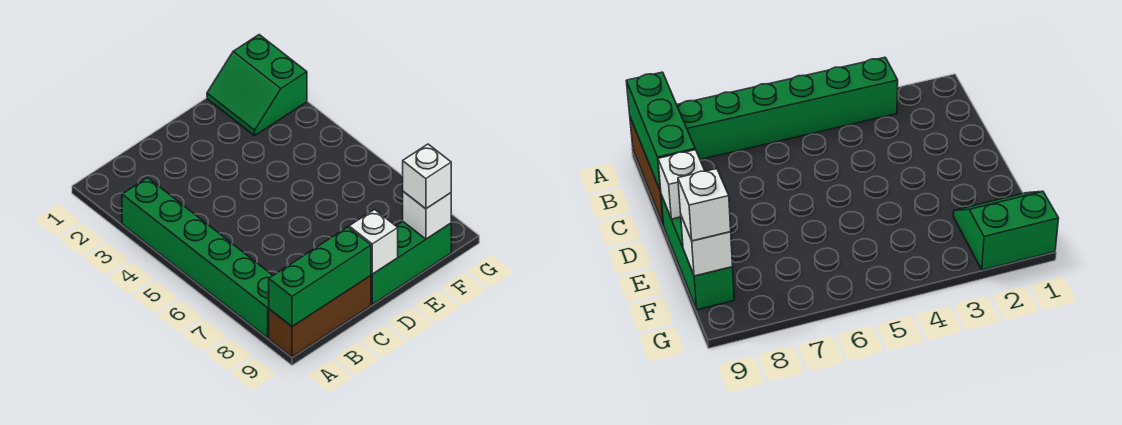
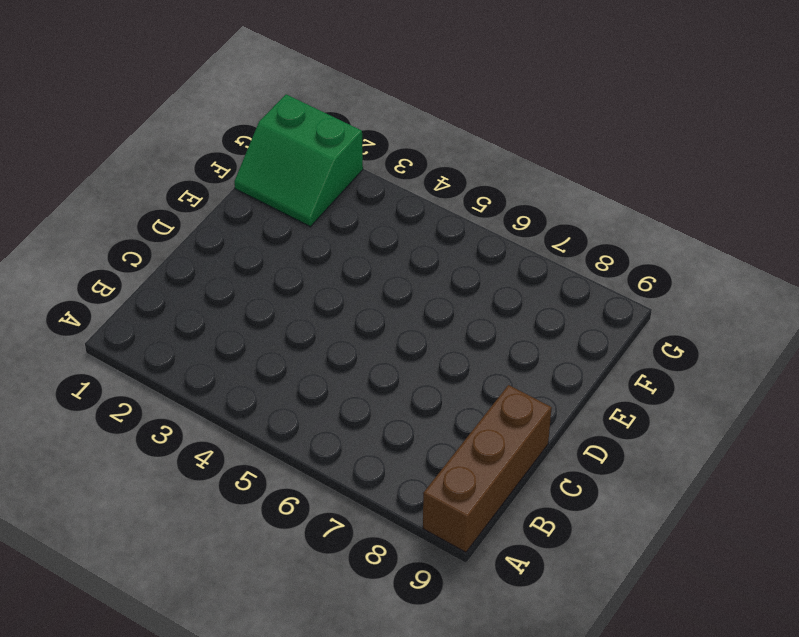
none -> green 1x6 brick [122,178,273,338]
none -> green 1x3 brick [371,221,451,304]

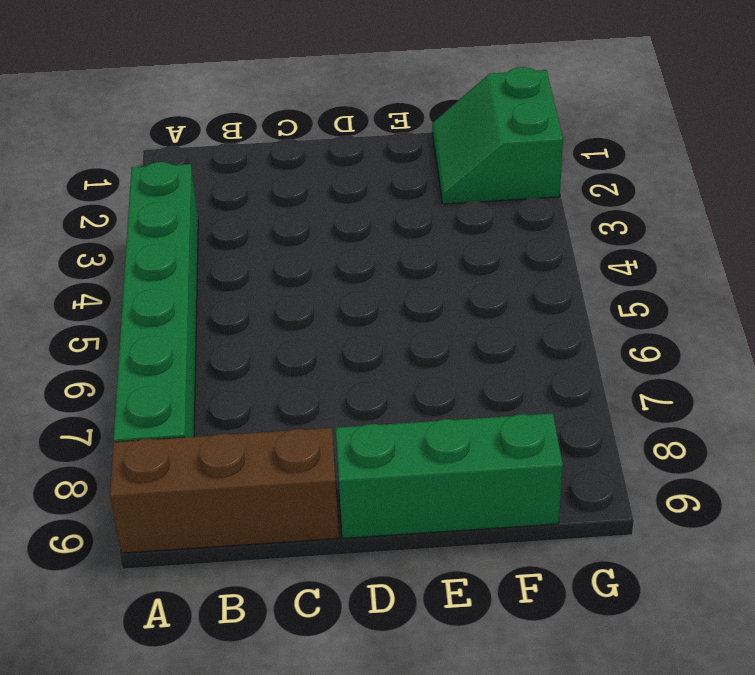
none -> green 1x3 brick [269,227,371,327]
none -> white 1x1 brick [349,210,398,274]

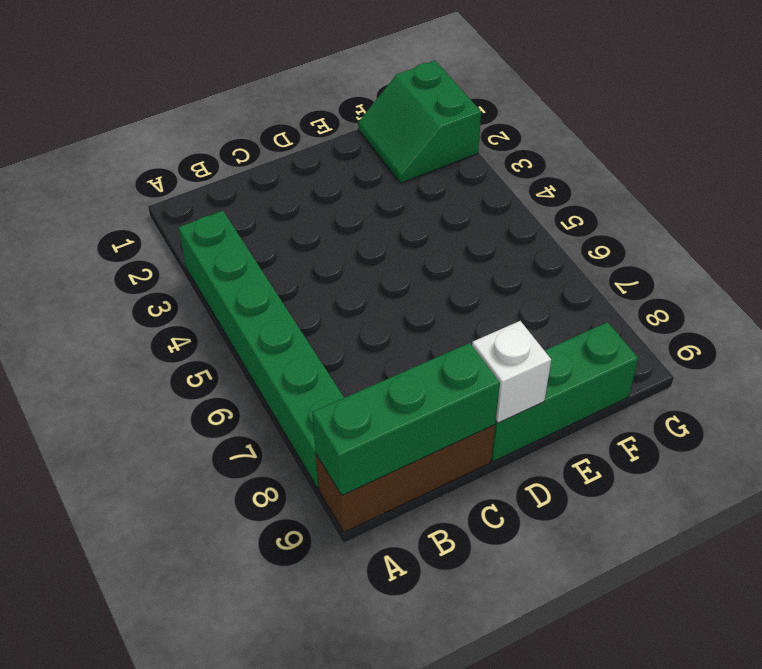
none -> white 1x1 brick [403,191,451,239]
none -> white 1x1 brick [403,144,451,209]

